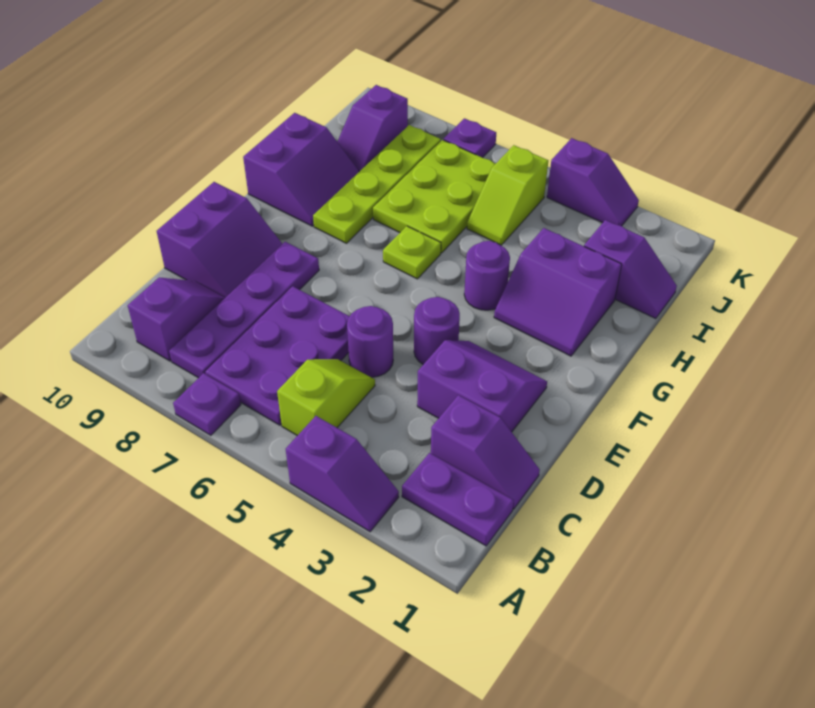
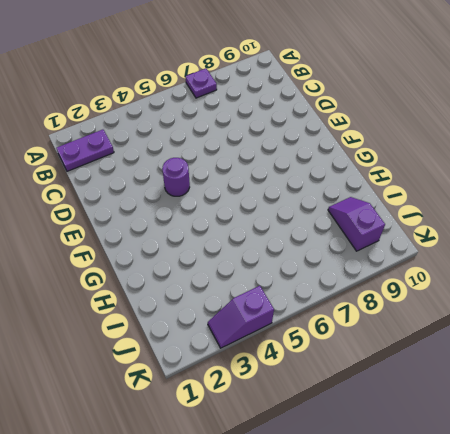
none -> purple 1x2 slope [286,416,399,532]
none -> lime 1x2 slope [277,359,375,436]
none -> purple 2x3 plate [205,286,350,425]

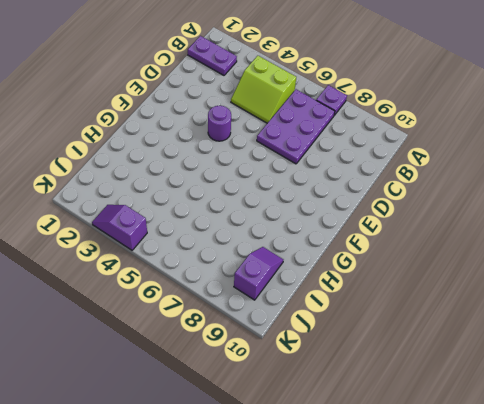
lime 2x2 slope [231,56,296,123] -> lime 1x2 slope [277,359,375,436]
none -> purple 1x2 slope [286,416,399,532]
none -> purple 1x4 plate [169,242,319,378]
none -> purple 1x2 slope [128,278,225,361]

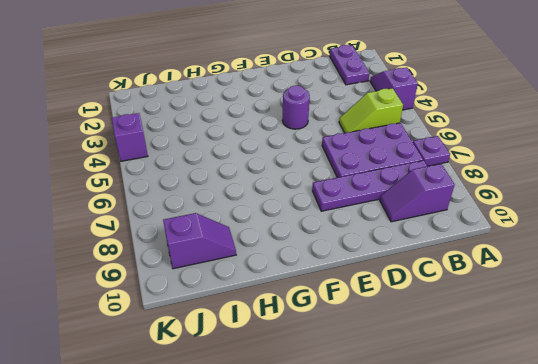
none -> purple 1x2 slope [431,395,540,509]
none -> purple 2x2 slope [417,340,547,432]
none -> purple 1x1 round brick [347,306,393,377]

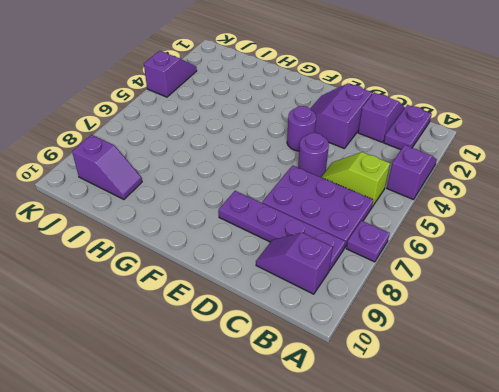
none -> purple 2x2 slope [157,182,282,298]
none -> purple 2x2 slope [494,228,622,356]
none -> purple 1x1 round brick [464,241,510,310]

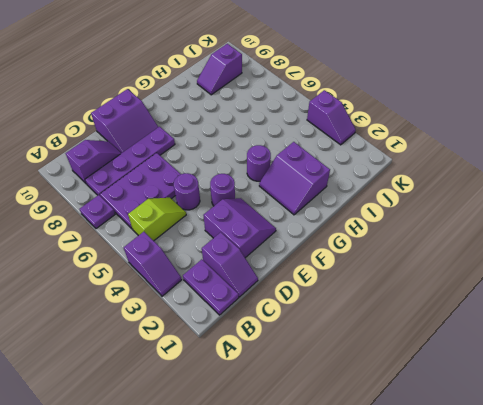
none -> lime 1x1 plate [383,226,441,279]
none -> lime 1x4 plate [313,125,441,243]
none -> purple 2x2 slope [243,113,359,226]

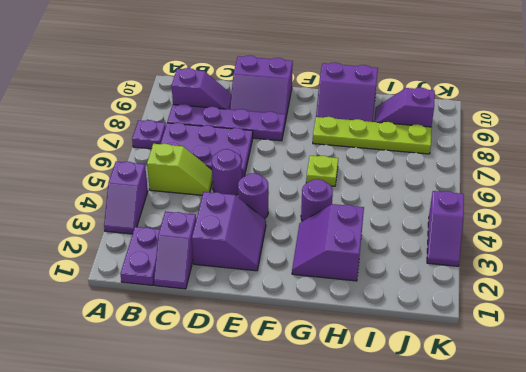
none -> lime 2x3 plate [373,140,496,253]
none -> purple 1x2 slope [584,220,677,319]
none -> lime 1x2 slope [467,145,548,245]

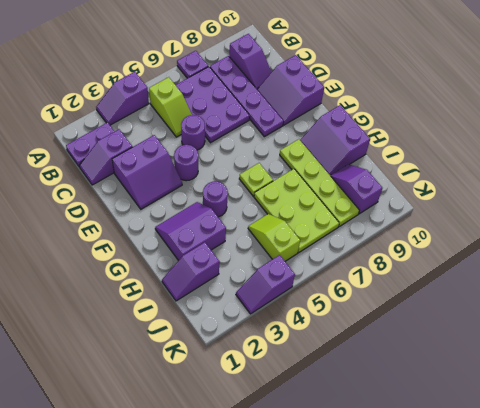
none -> purple 1x1 plate [443,118,496,158]

